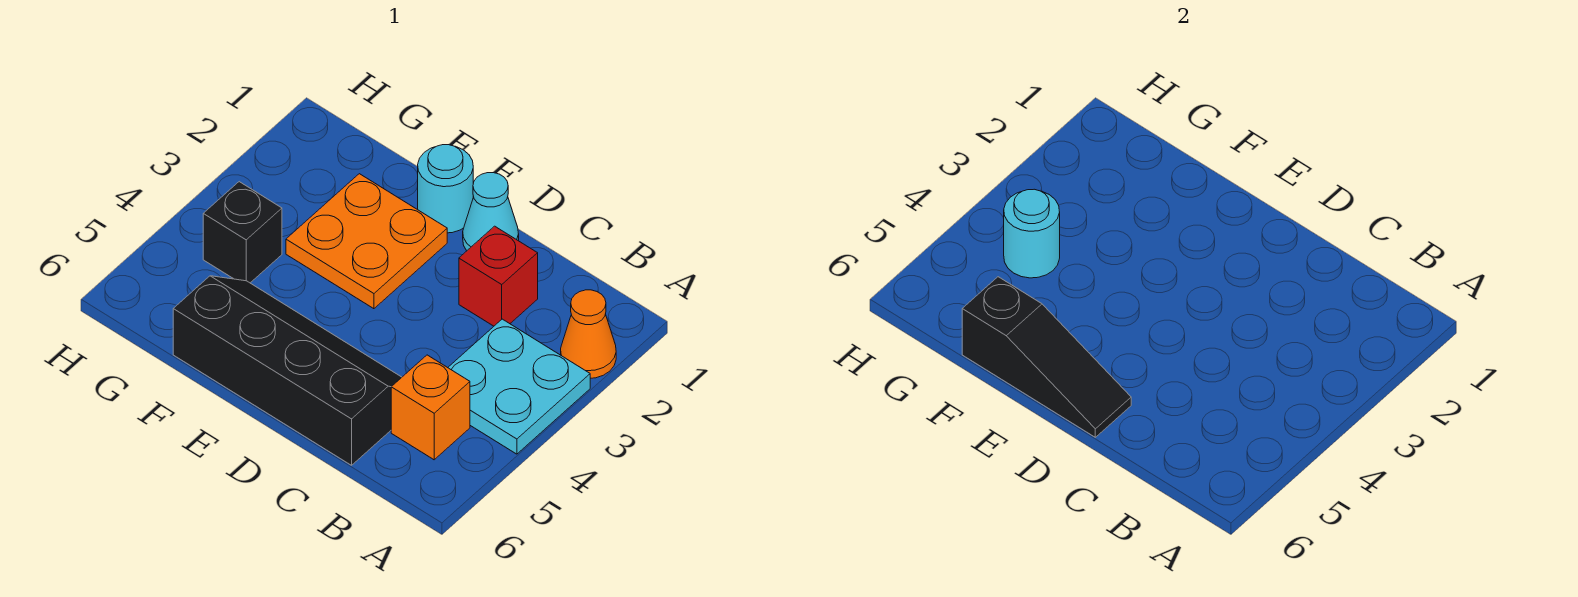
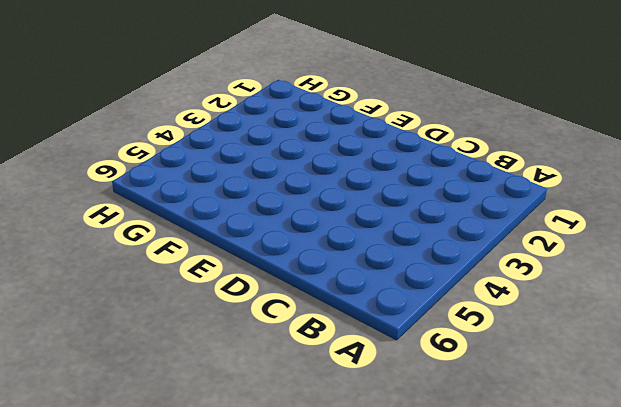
none -> orange 1x1 cone [561,290,616,378]
none -> cyan 2x2 plate [448,319,590,454]

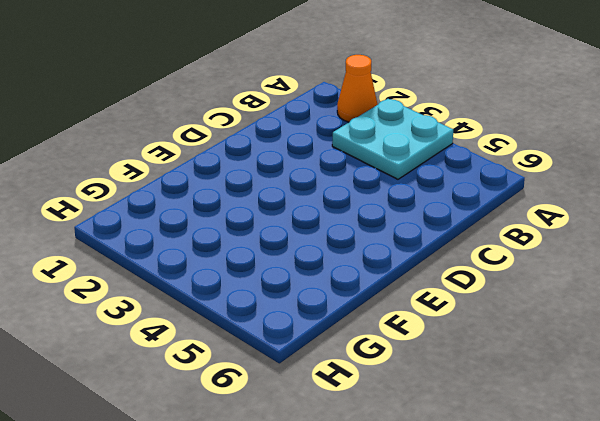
none -> orange 1x1 brick [391,355,470,460]
none -> red 1x1 brick [459,226,538,326]

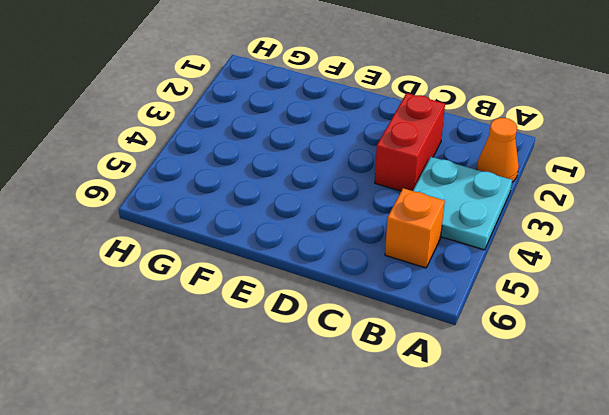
red 1x2 brick [375,93,445,191] -> red 1x1 brick [459,226,538,326]
none -> black 2x4 slope [173,276,402,465]
none -> cyan 1x1 cone [463,173,519,251]

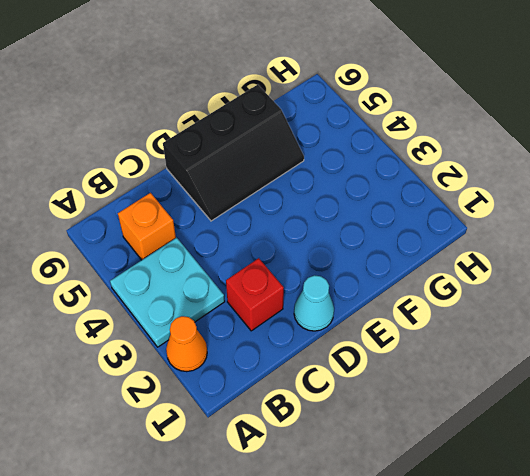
black 2x3 slope [163,85,304,221] -> black 2x4 slope [173,276,402,465]
none -> cyan 1x1 round brick [418,145,473,233]
none -> orange 2x2 plate [286,174,447,309]

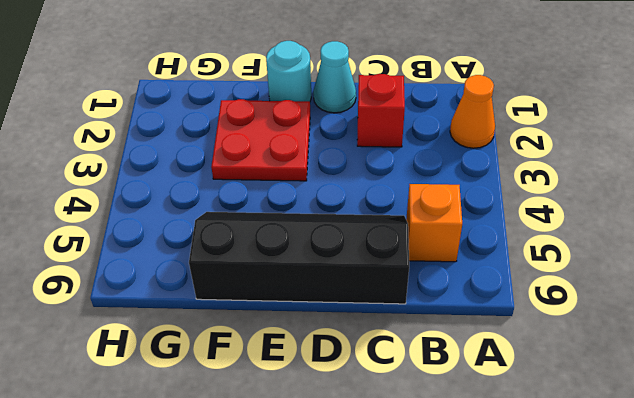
red 2x2 plate [211,99,310,181] -> orange 2x2 plate [286,174,447,309]
none -> cyan 2x2 plate [448,319,590,454]
none -> black 1x1 brick [203,182,282,283]

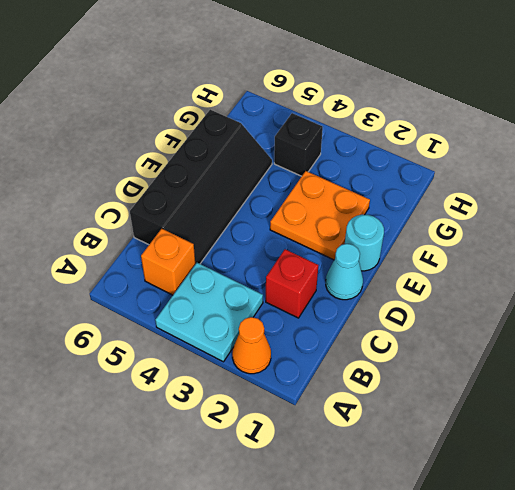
none -> black 1x3 slope [962,277,1131,437]
none -> cyan 1x1 round brick [1004,189,1060,278]

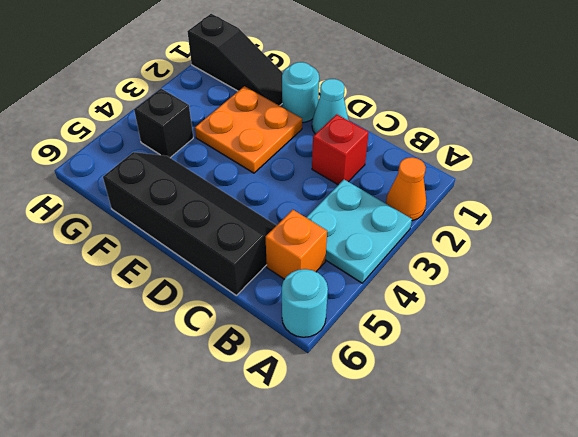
cyan 1x1 round brick [282,269,328,337] -> cyan 1x1 round brick moved to [1004,189,1060,278]
black 1x3 slope [187,14,283,106] -> black 1x3 slope moved to [962,277,1131,437]

